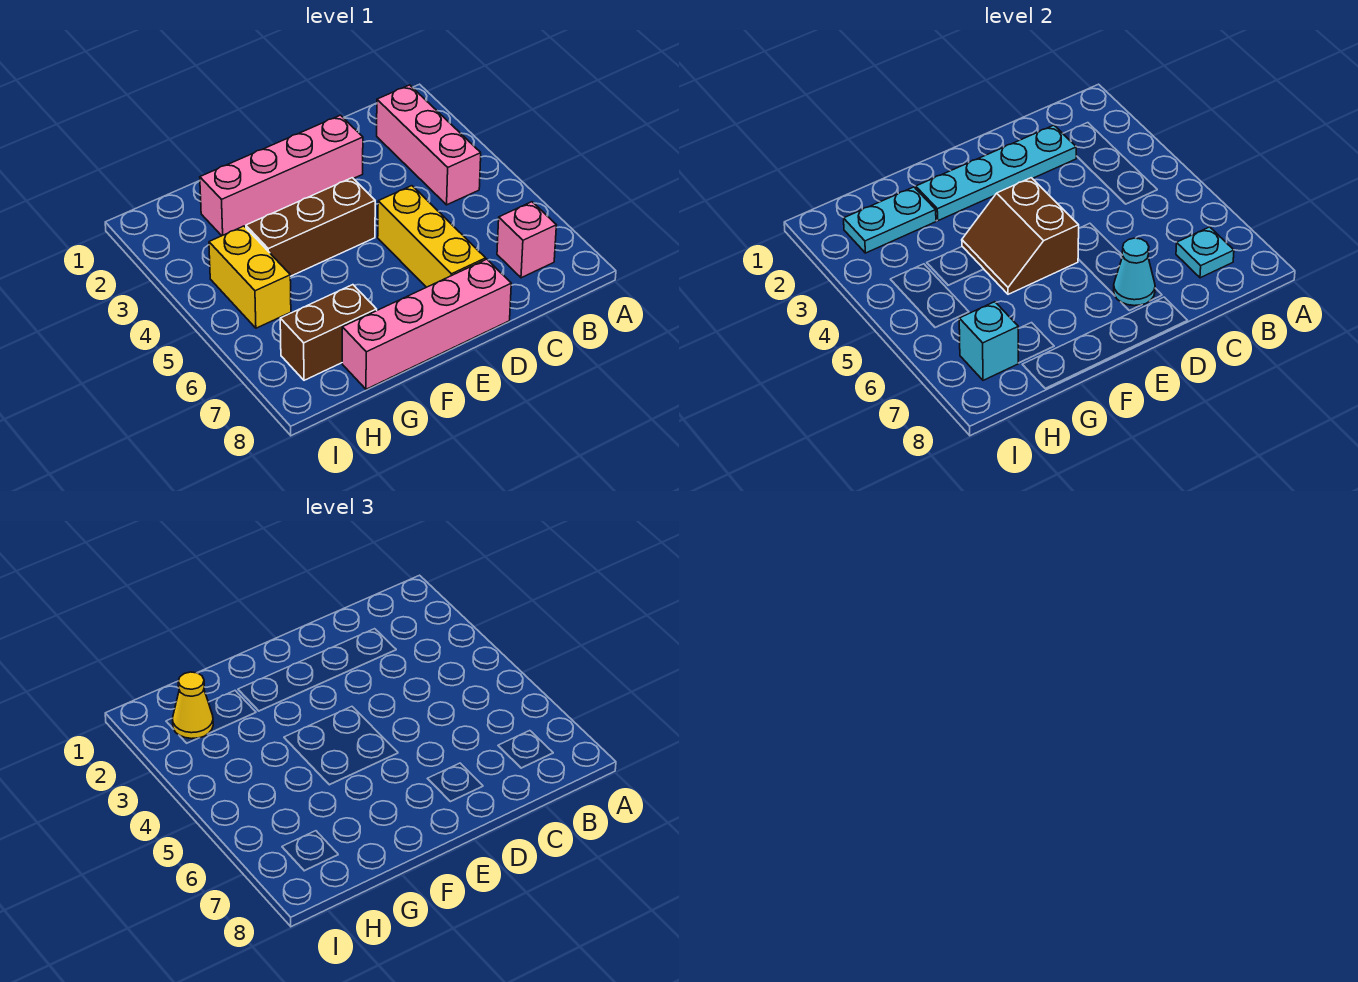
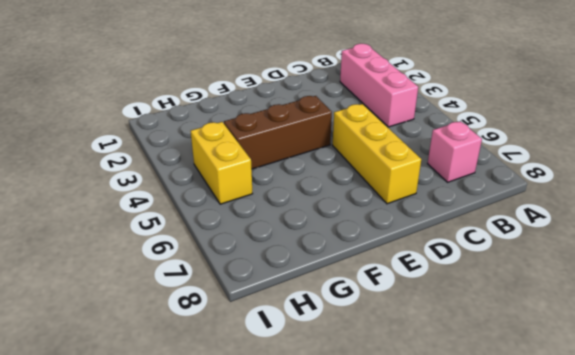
none -> pink 1x4 brick [200,115,363,236]
none -> pink 1x4 brick [342,259,511,389]
none -> brown 1x2 brick [280,285,377,380]

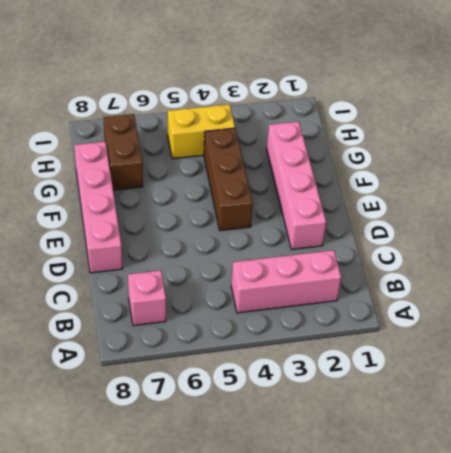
none -> yellow 1x3 brick [378,186,486,287]
none -> cyan 1x1 plate [1176,227,1234,278]
none -> cyan 1x4 plate [916,125,1076,221]

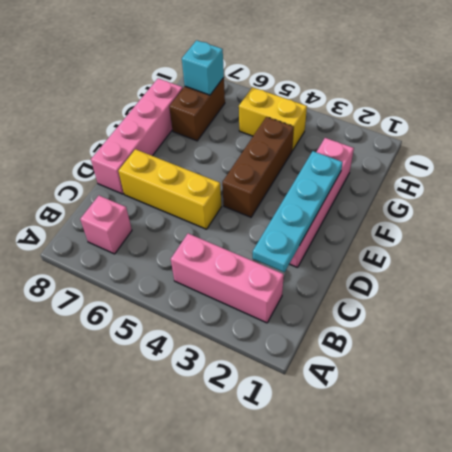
none -> cyan 1x1 plate [1176,227,1234,278]
none -> cyan 1x1 cone [1114,238,1155,306]
none -> brown 2x2 slope [962,178,1079,294]

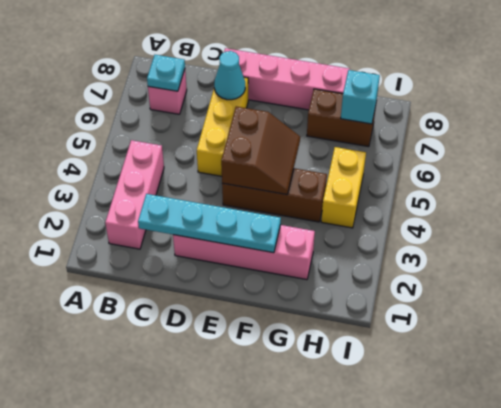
none -> cyan 1x2 plate [844,187,936,253]
none -> yellow 1x1 cone [173,672,213,739]

